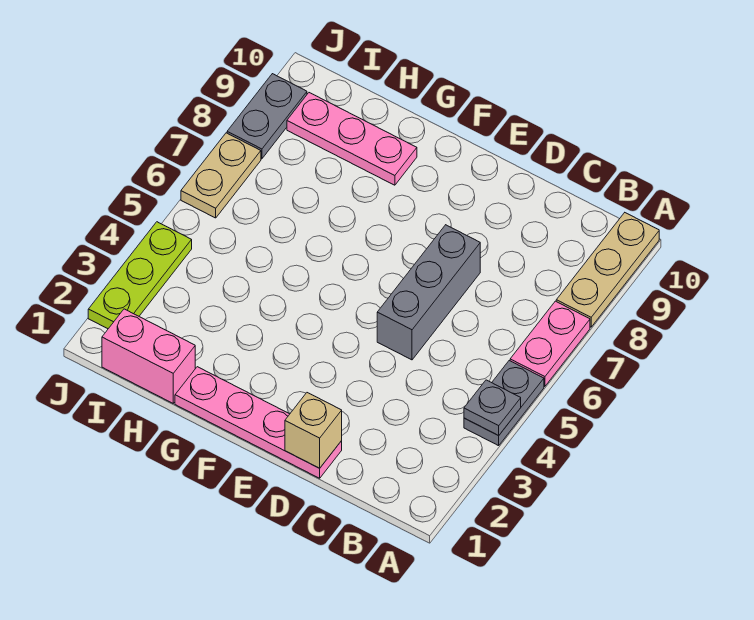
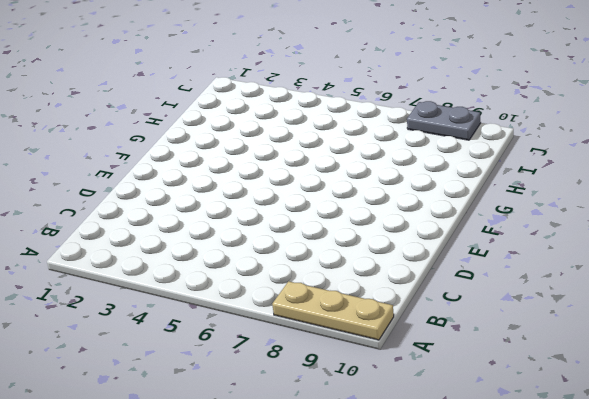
none -> grey 1x2 plate [464,361,544,446]
none -> pink 1x2 plate [510,301,590,386]
none -> pink 1x4 plate [175,367,342,478]

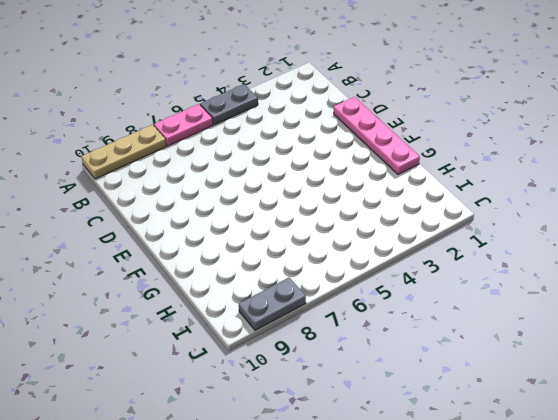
none -> grey 1x3 brick [377,225,480,360]
none -> pink 1x3 plate [287,93,417,185]
none -> pink 1x2 brick [102,309,195,403]

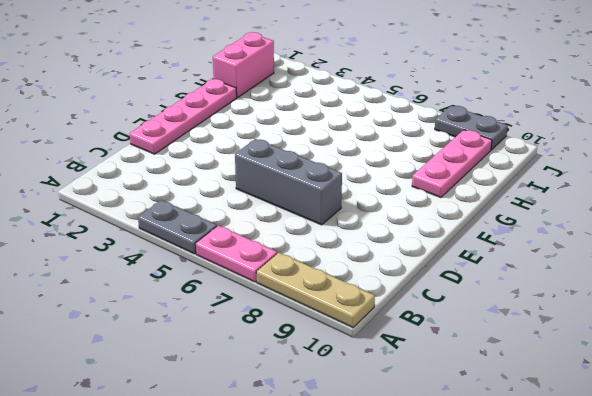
none -> lime 1x3 plate [88,222,192,329]
none -> tan 1x2 plate [181,133,261,218]
none -> grey 1x1 plate [464,380,521,436]

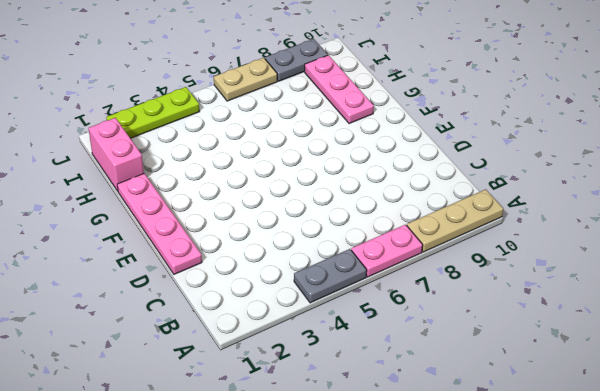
none -> grey 1x3 brick [377,225,480,360]
none -> grey 1x1 plate [464,380,521,436]
none -> tan 1x1 brick [285,393,342,468]

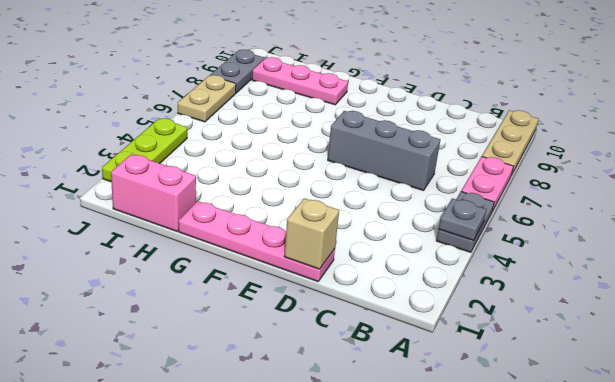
grey 1x3 brick [328,111,440,191] -> grey 1x3 brick turned to [377,225,480,360]

